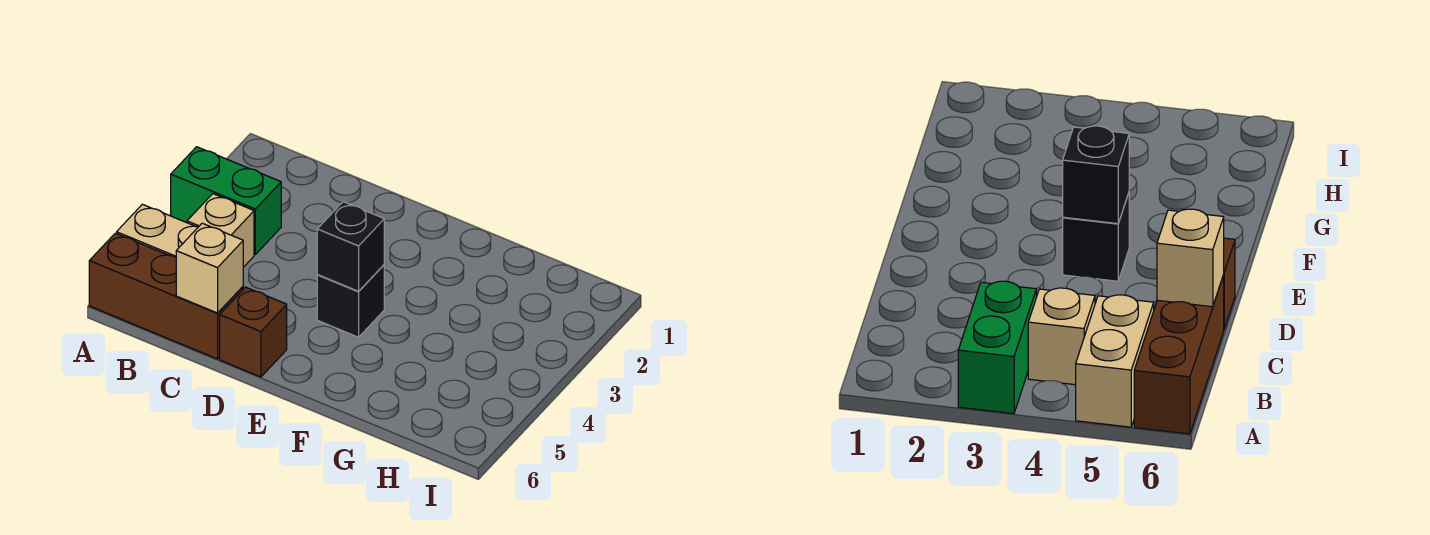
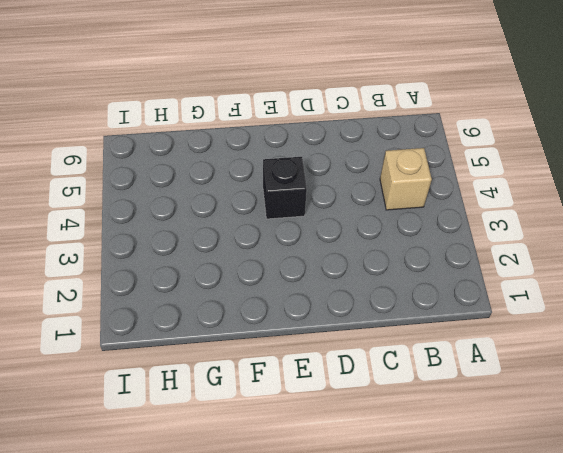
none -> green 1x2 brick [171,147,281,254]
none -> tan 1x2 brick [117,204,198,257]

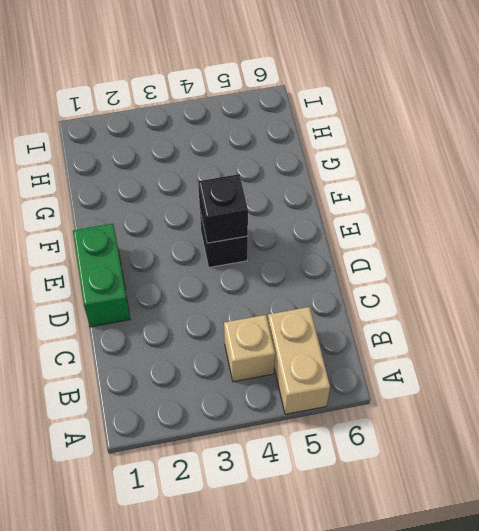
green 1x2 brick [73,224,130,327] -> green 1x2 brick moved to [171,147,281,254]
none -> brown 1x3 brick [89,233,243,359]
none -> brown 1x1 brick [220,287,287,377]

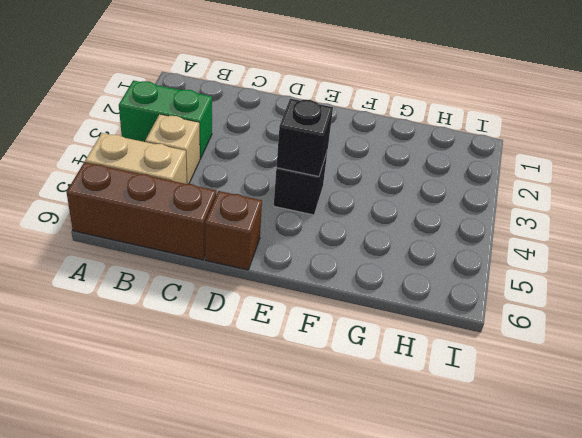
none -> tan 1x1 brick [176,223,243,313]

